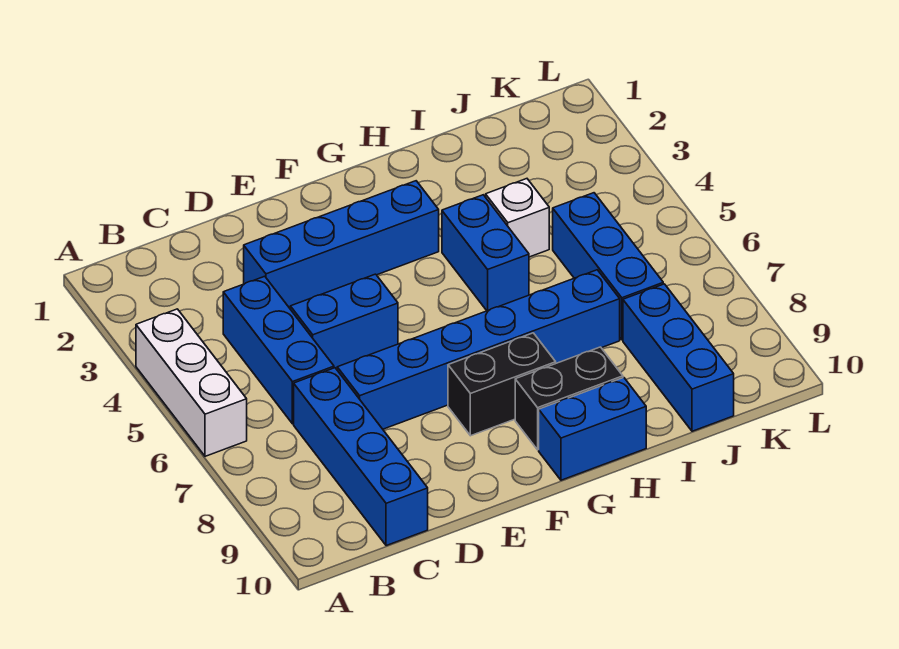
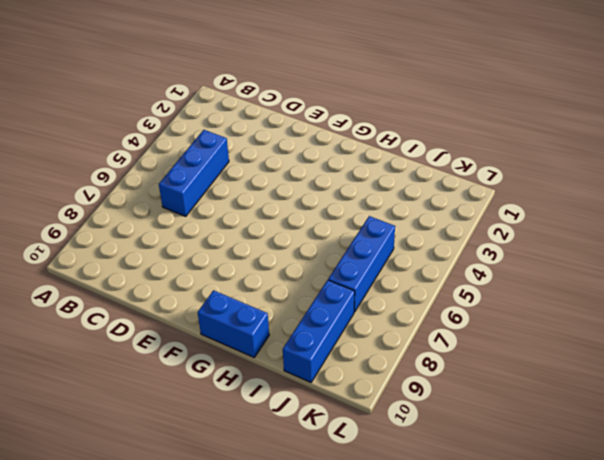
none -> white 1x3 brick [136,309,247,456]
none -> blue 1x4 brick [294,368,428,546]
none -> blue 1x4 brick [244,181,439,307]

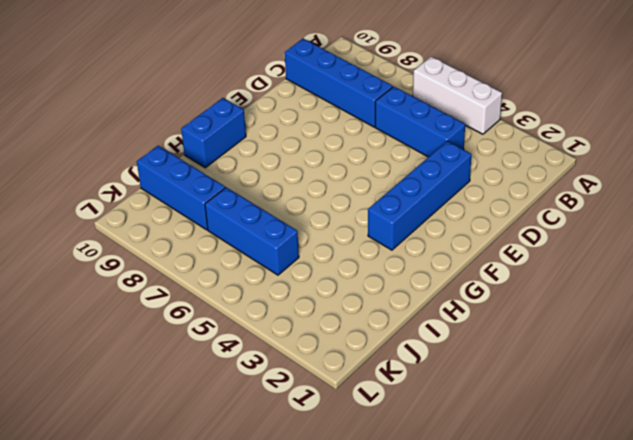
none -> blue 1x2 brick [290,274,398,368]
none -> blue 1x6 brick [337,270,620,429]
none -> black 1x2 brick [448,333,556,436]

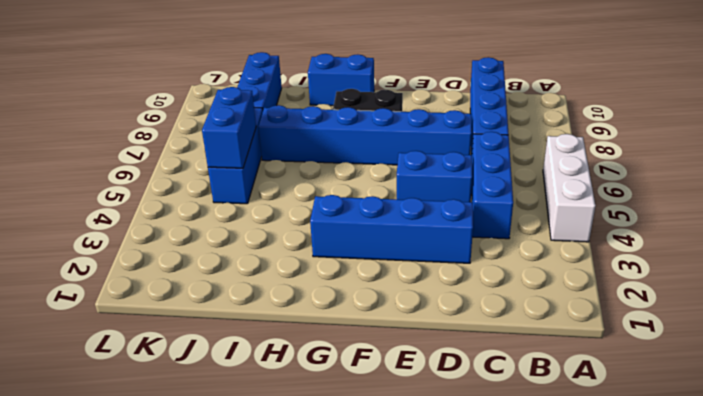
blue 1x2 brick [202,87,256,168] -> blue 1x2 brick moved to [442,195,529,311]
none -> black 1x2 brick [515,347,623,450]
none -> white 1x1 brick [486,179,549,257]

